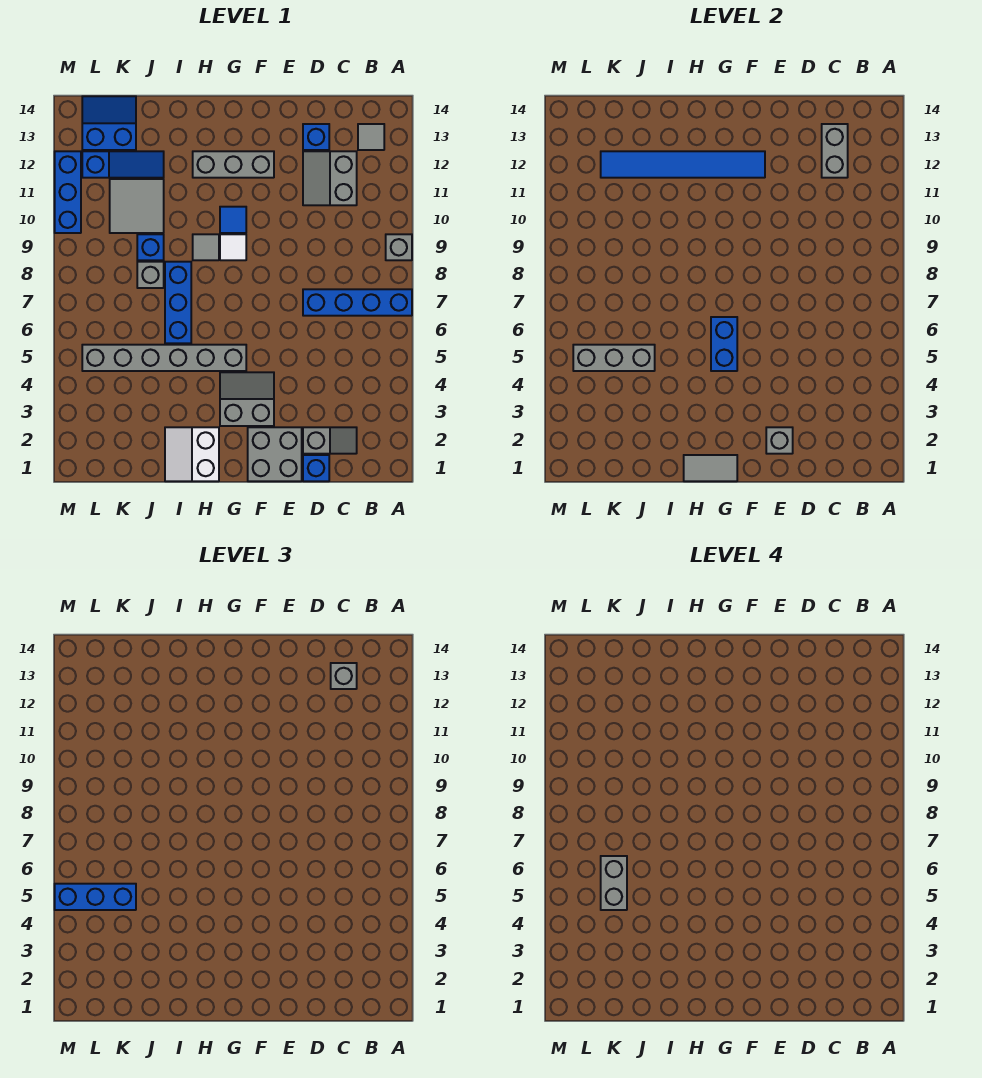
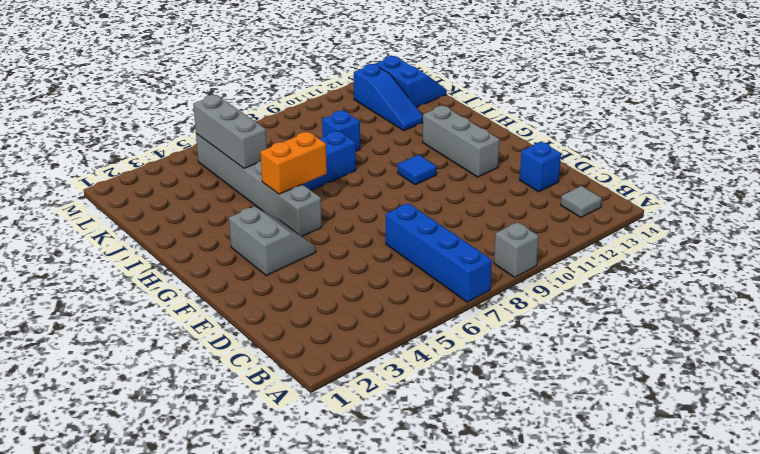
orange 1x2 brick [261,132,327,194] -> none
none -> grey 1x2 slope [303,427,357,454]
none -> grey 2x2 slope [303,151,357,205]
none -> blue 1x1 brick [303,455,329,481]
none -> grey 2x2 brick [248,427,302,481]

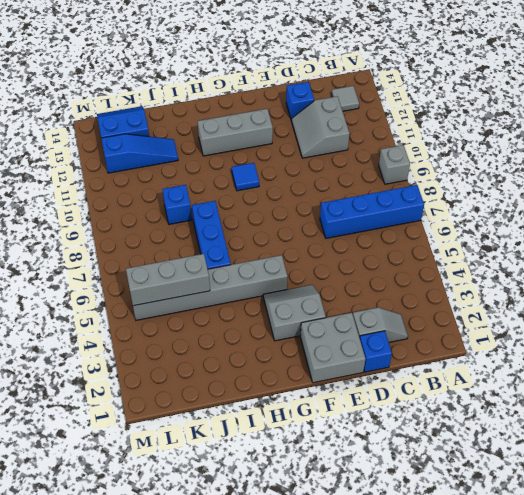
none -> white 1x1 tile [220,234,246,260]
none -> white 2x2 slope [165,427,219,481]
none -> grey 1x1 tile [193,234,219,260]
none -> grey 1x1 brick [137,262,164,288]

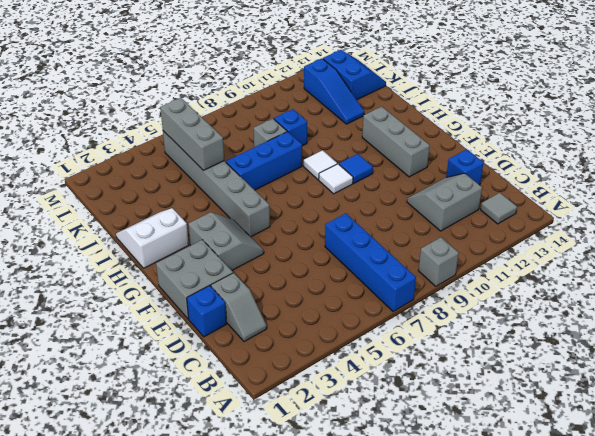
white 1x1 tile [304,150,337,180] -> grey 1x1 tile [193,234,219,260]
none -> grey 2x2 tile [110,179,164,233]
none -> blue 1x3 brick [55,151,81,233]
none -> grey 1x2 brick [822,124,848,178]
none -> grey 1x1 brick [766,427,793,454]

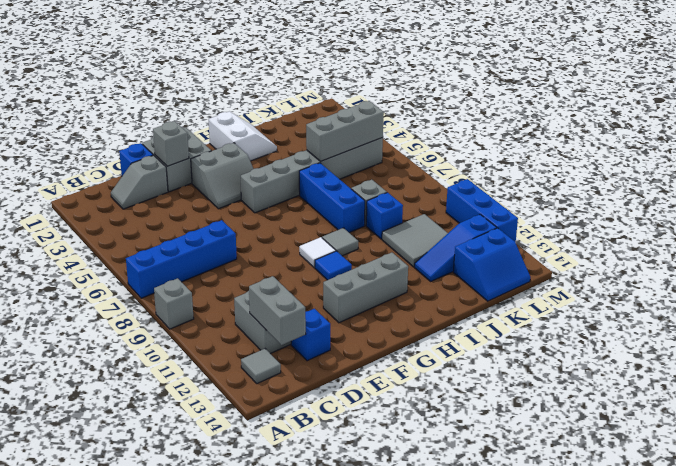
none -> blue 1x6 tile [601,151,765,178]
none -> grey 1x2 tile [684,455,737,481]
none -> blue 1x2 brick [711,317,737,371]
none -> grey 1x1 brick [331,663,357,689]

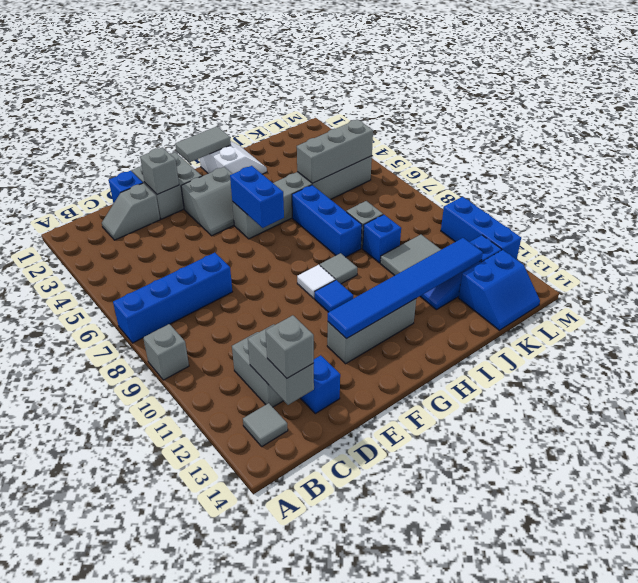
none -> blue 1x3 brick [55,884,136,910]
none -> grey 1x2 brick [601,856,627,910]

